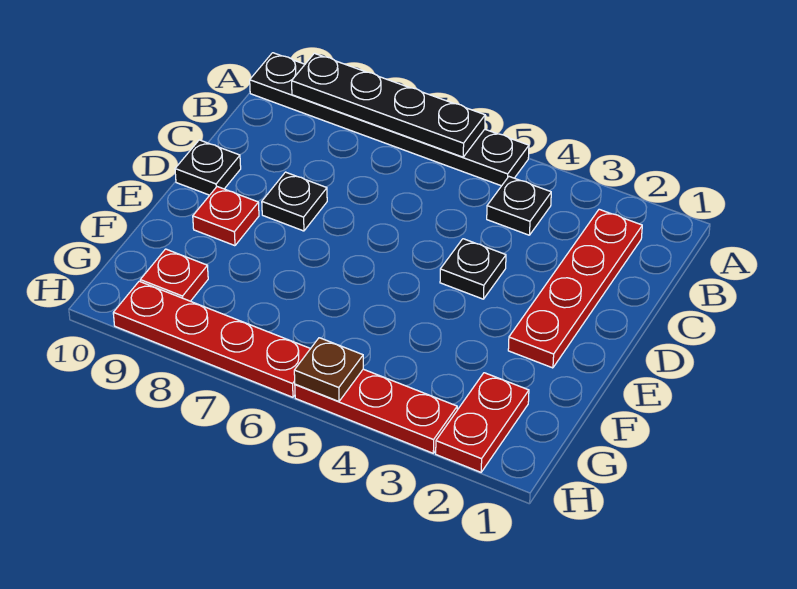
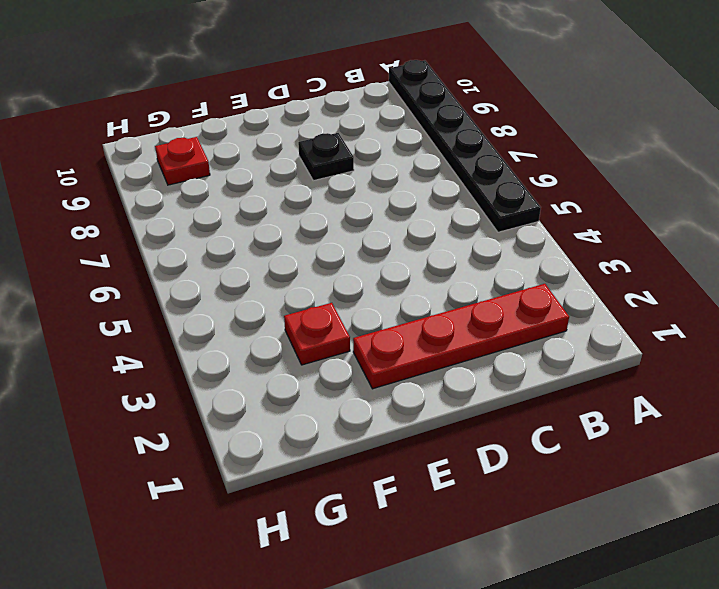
red 1x1 plate [284,303,350,365] -> red 1x1 plate moved to [193,187,259,246]
none -> black 1x1 plate [487,177,551,235]
none -> black 1x1 plate [440,239,506,299]
none -> black 1x1 plate [175,140,241,195]

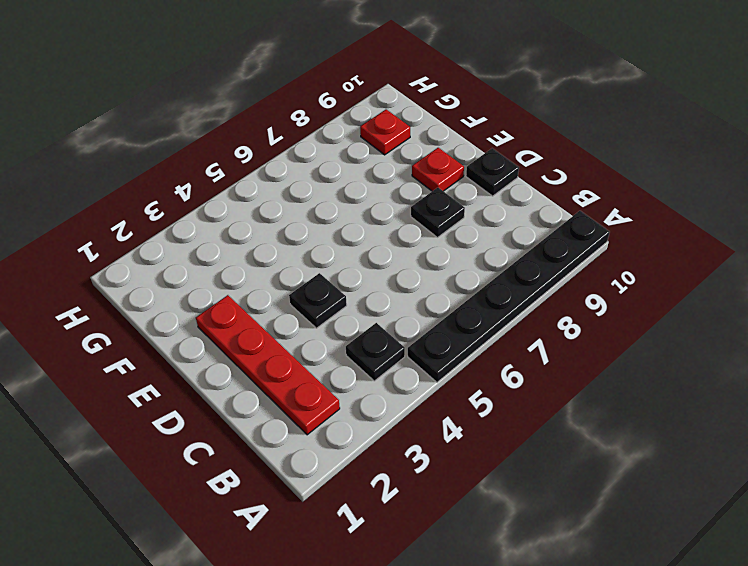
none -> red 1x2 plate [436,373,529,472]
none -> red 1x3 plate [295,369,457,453]
none -> red 1x4 plate [113,281,310,397]

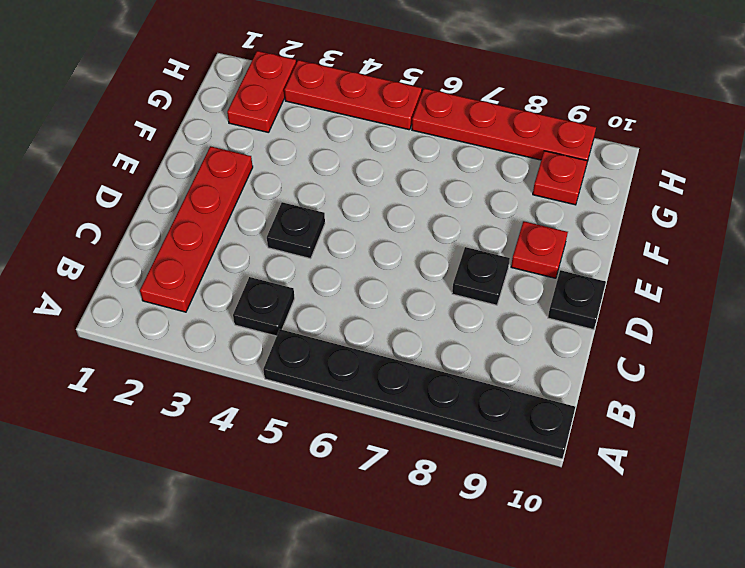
none -> black 1x4 plate [292,53,485,157]
none -> brown 1x1 plate [294,338,363,401]

